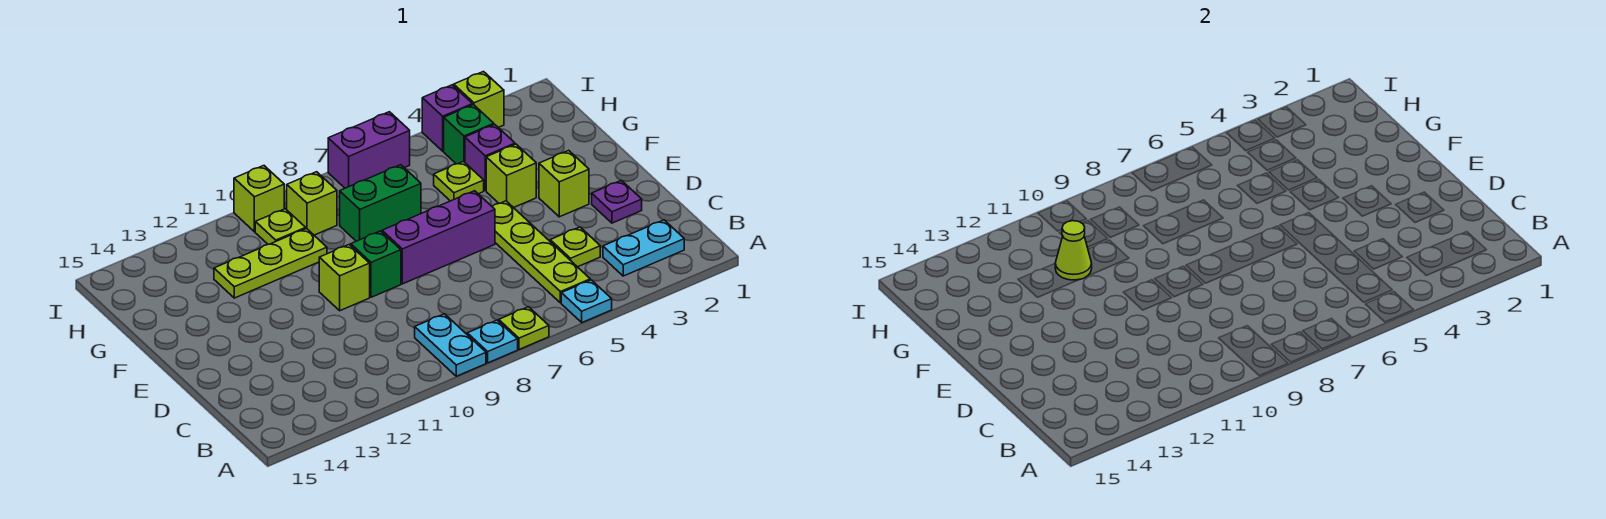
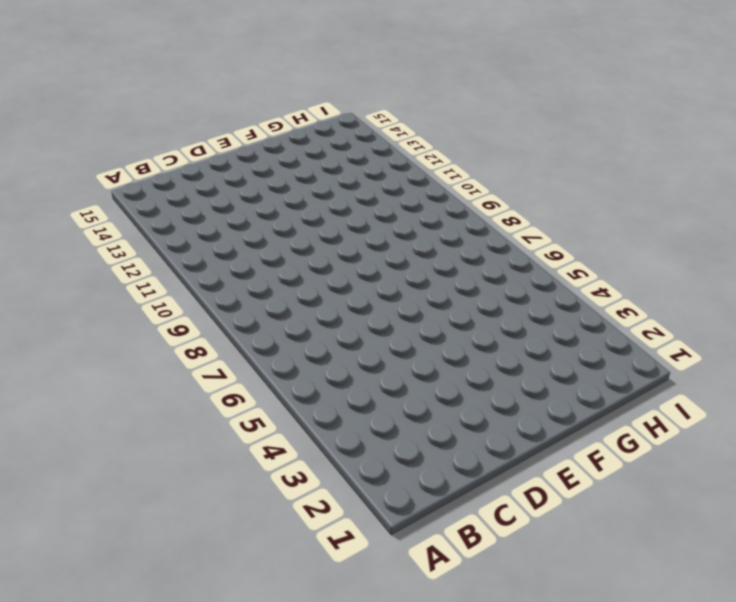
none -> cyan 1x1 plate [561,280,612,323]
none -> lime 1x1 plate [499,307,549,349]
none -> cyan 1x1 plate [467,320,518,363]

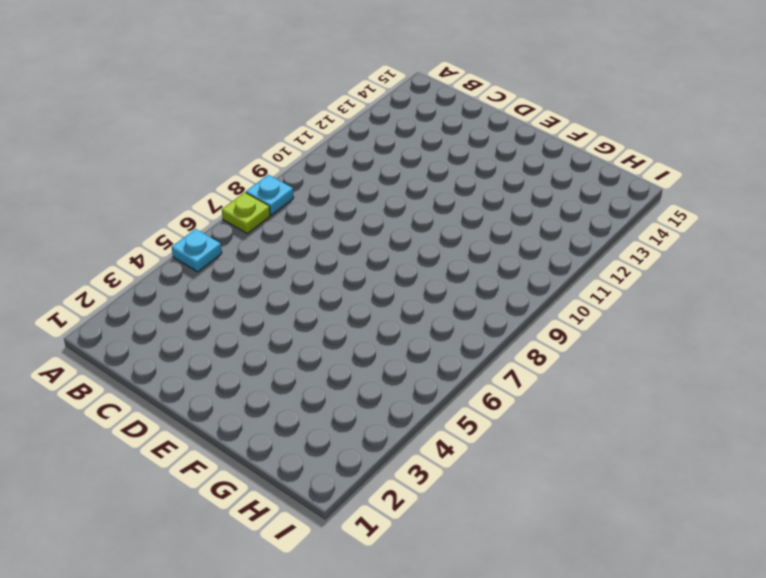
none -> cyan 1x2 plate [415,314,486,376]
none -> cyan 1x2 plate [603,220,684,276]
none -> lime 1x4 plate [492,201,590,303]

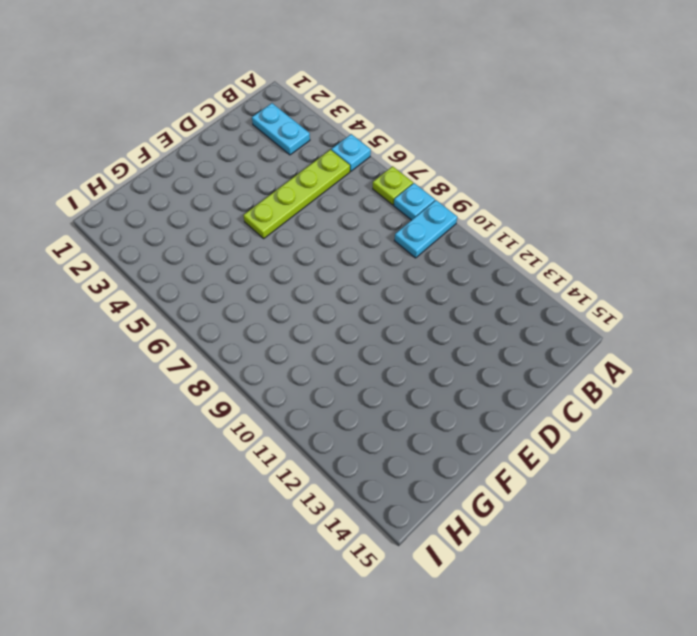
none -> lime 1x1 plate [550,227,600,267]
none -> purple 1x1 plate [592,180,642,223]
none -> lime 1x1 brick [539,151,589,217]

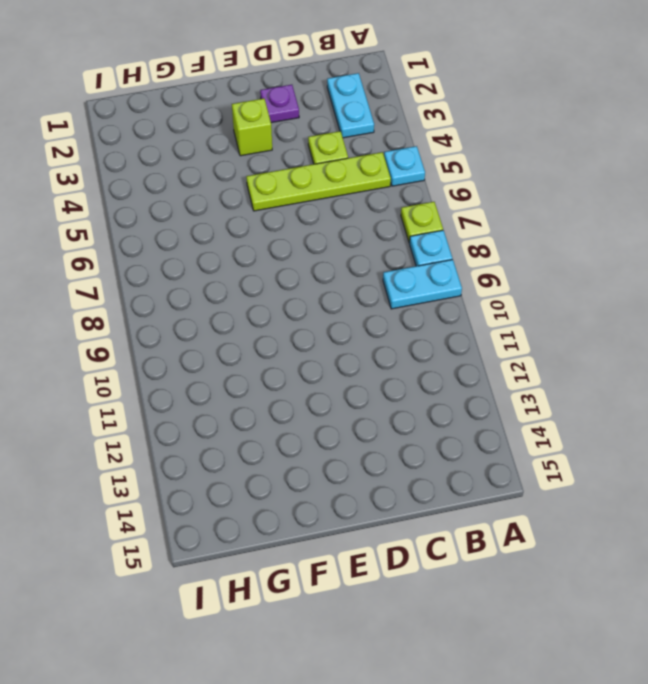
none -> purple 1x3 brick [382,191,495,284]
none -> green 1x1 brick [351,231,401,297]
none -> lime 1x1 brick [319,245,370,311]

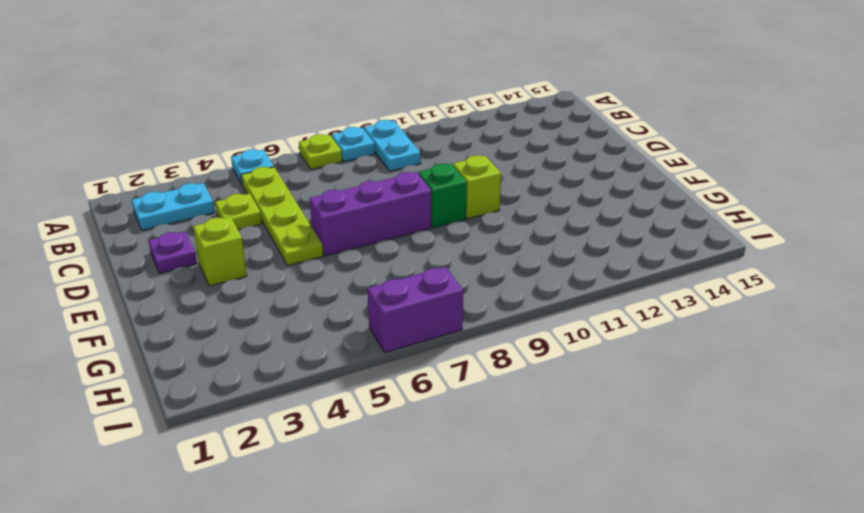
none -> lime 1x1 brick [486,144,536,208]
none -> purple 1x1 brick [465,124,515,191]
none -> lime 1x1 plate [434,161,484,201]

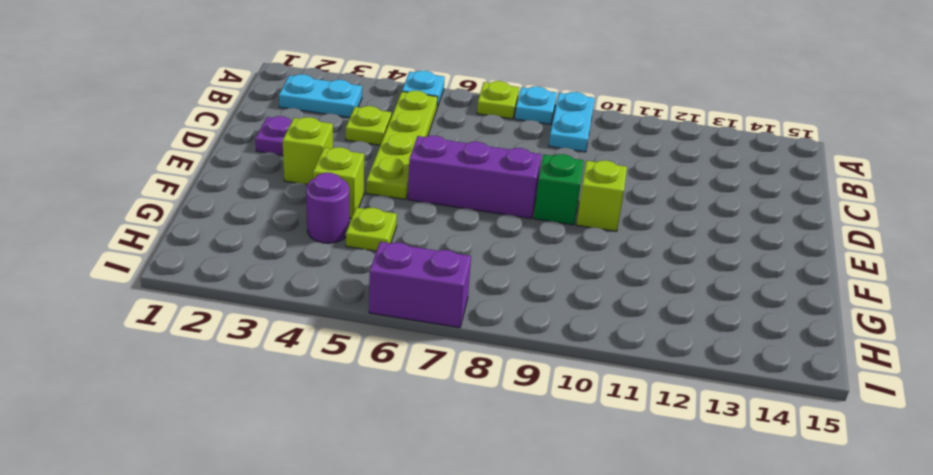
purple 1x1 round brick [306,173,349,243] -> purple 1x1 brick [465,124,515,191]
none -> green 1x2 brick [340,165,421,241]
none -> lime 1x3 plate [214,229,327,298]
none -> green 1x1 brick [444,105,494,164]

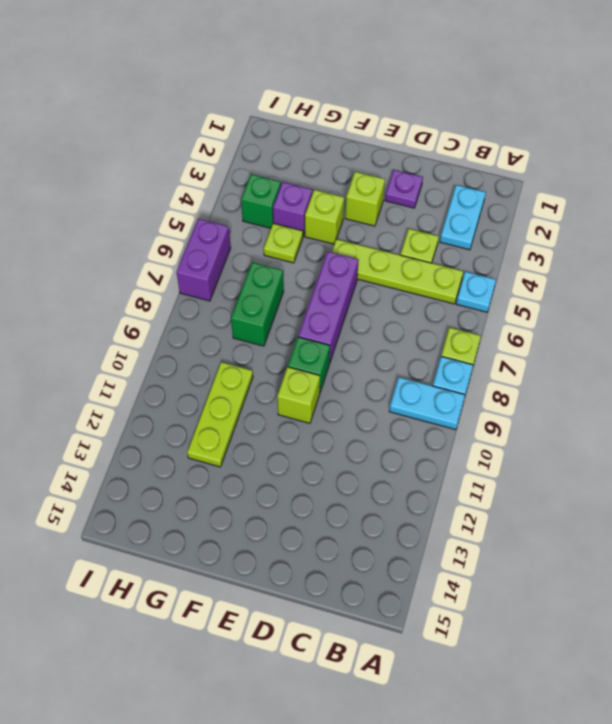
none -> lime 1x1 brick [286,172,337,235]
none -> lime 1x1 plate [255,209,306,244]
none -> lime 1x1 brick [454,72,504,127]

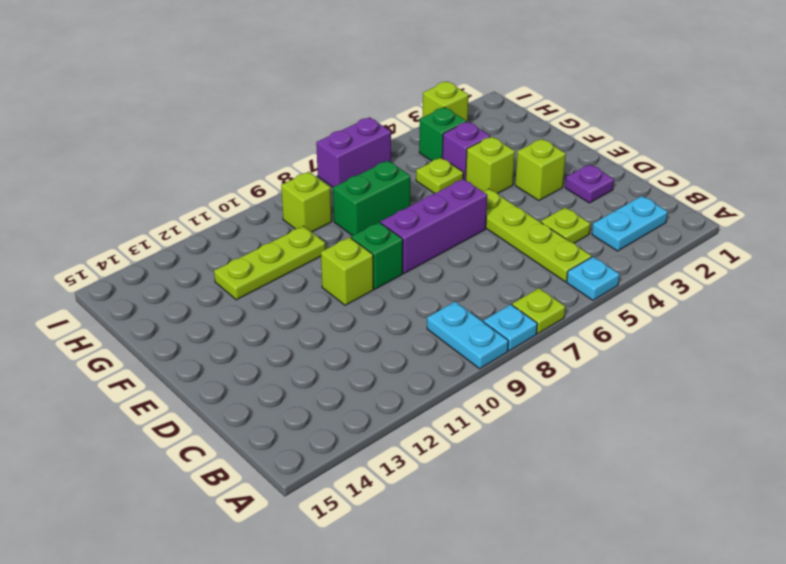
none -> lime 1x1 plate [255,209,306,244]
none -> purple 1x1 brick [422,85,473,151]
none -> lime 1x1 brick [234,166,284,232]

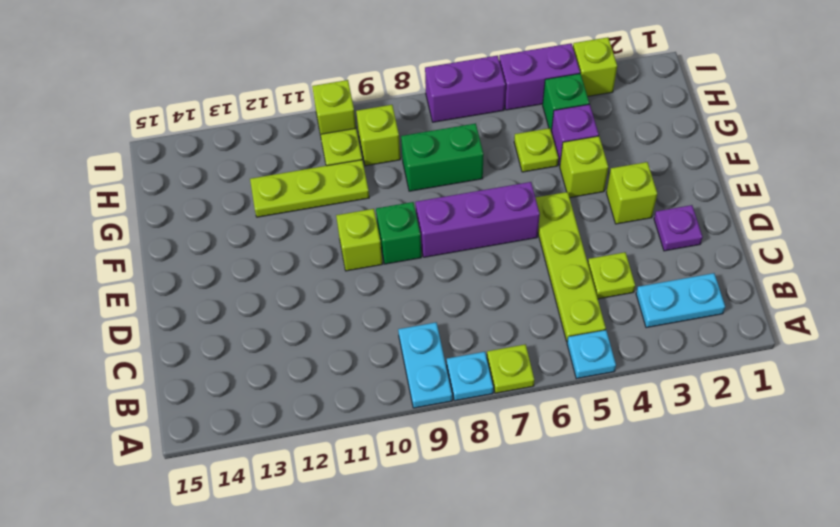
purple 1x2 brick [499,43,580,110] -> purple 1x1 brick [422,85,473,151]
none -> lime 1x1 cone [1055,221,1092,280]

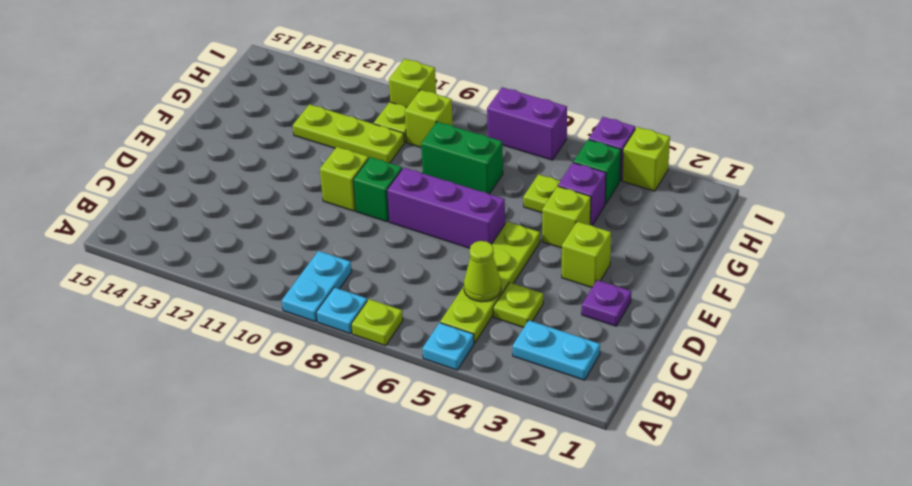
lime 1x1 cone [464,241,501,302] -> lime 1x1 cone moved to [1055,221,1092,280]

